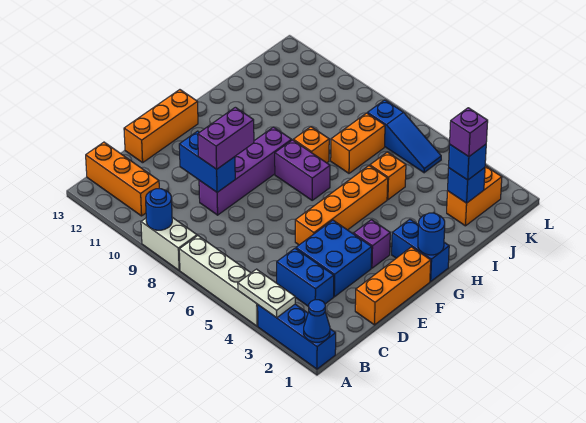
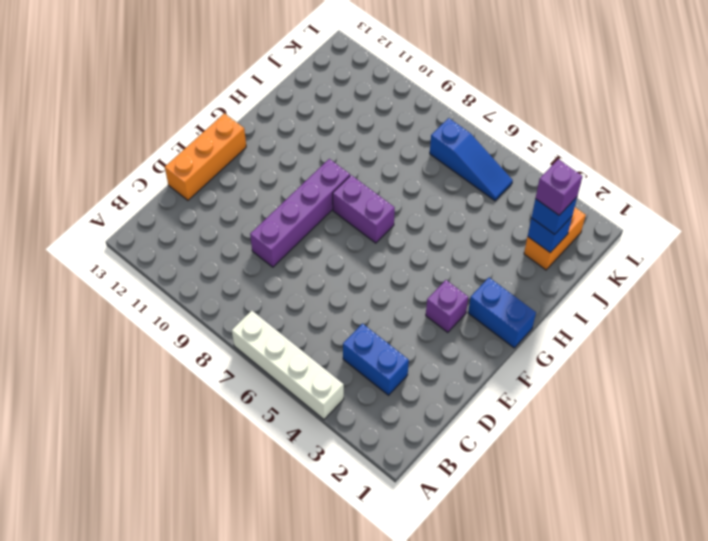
none -> blue 1x3 brick [258,304,336,369]
none -> white 1x2 brick [141,217,197,270]
none -> orange 1x3 brick [86,142,159,216]

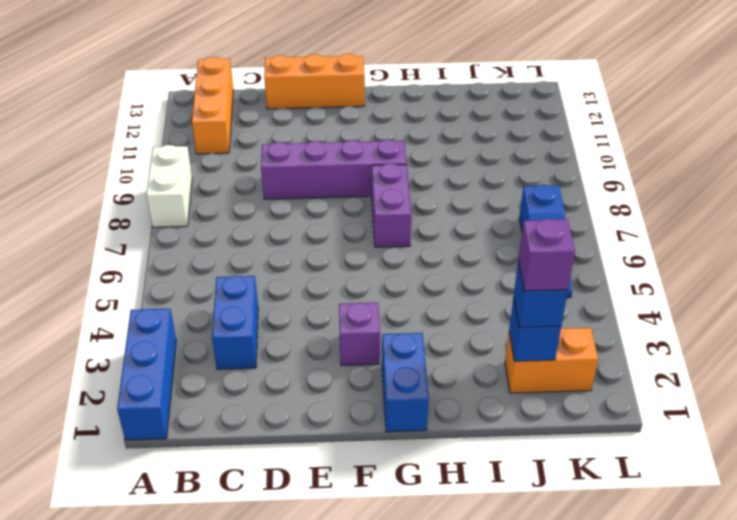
none -> white 1x4 brick [179,236,258,326]
none -> orange 1x3 brick [355,247,431,325]
none -> blue 2x2 brick [296,220,372,297]

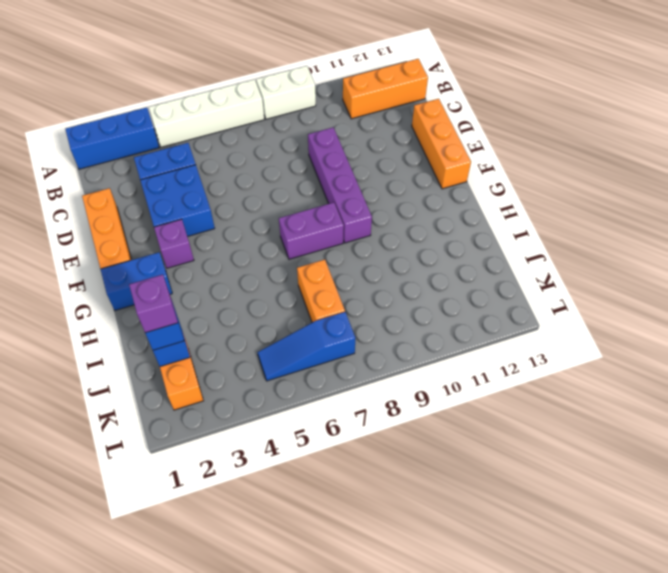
none -> orange 1x4 brick [295,166,388,245]
none -> orange 1x1 brick [293,127,329,163]
none -> orange 1x1 brick [370,152,406,200]

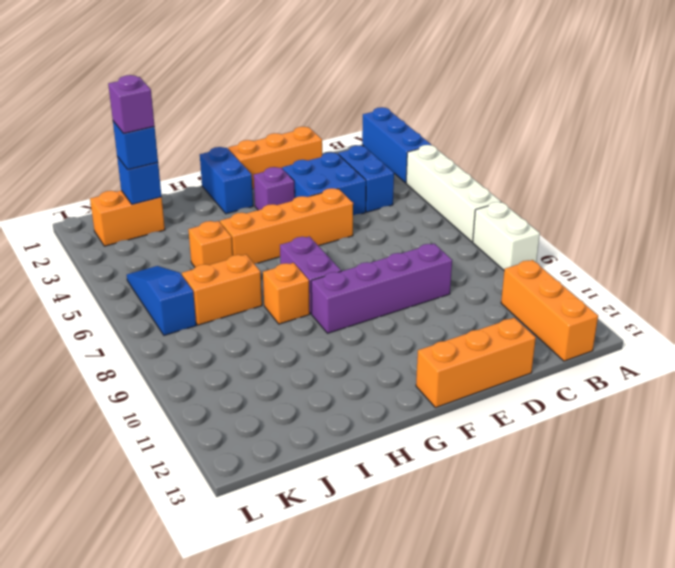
none -> blue 1x1 cone [304,300,330,342]
none -> white 1x2 plate [238,269,295,318]
none -> blue 1x1 round brick [146,189,172,230]

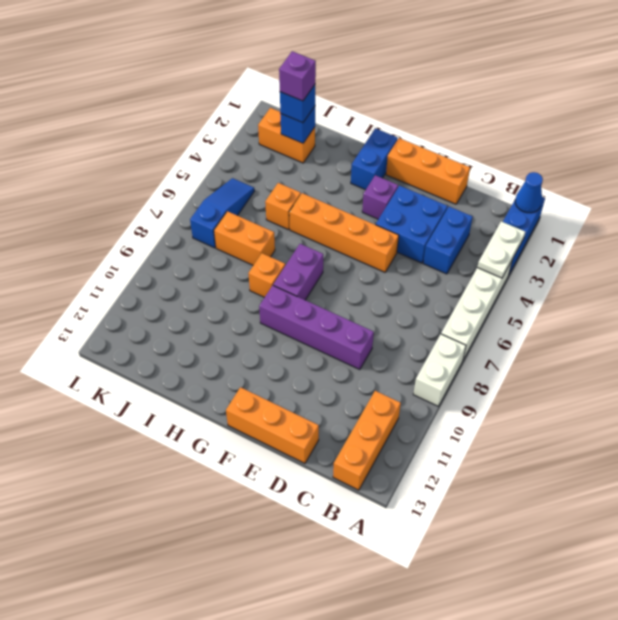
none -> blue 1x1 round brick [146,189,172,230]
none -> blue 1x2 brick [179,131,235,192]
none -> blue 1x1 round brick [418,213,445,255]

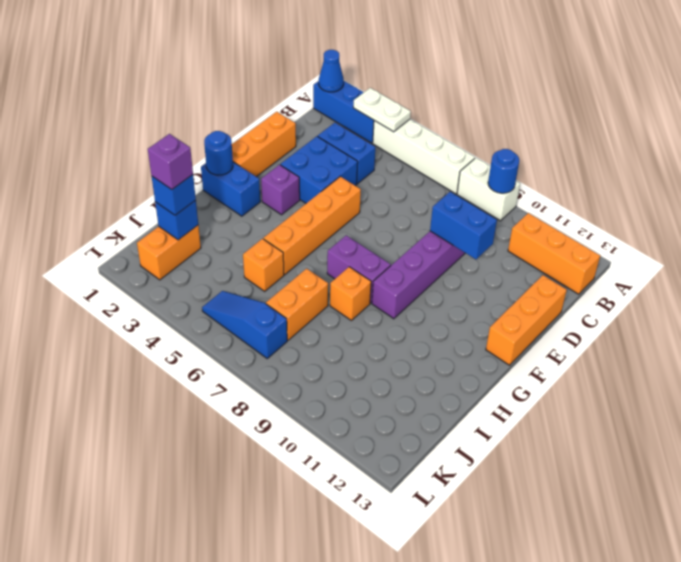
none -> purple 1x2 brick [198,107,254,169]

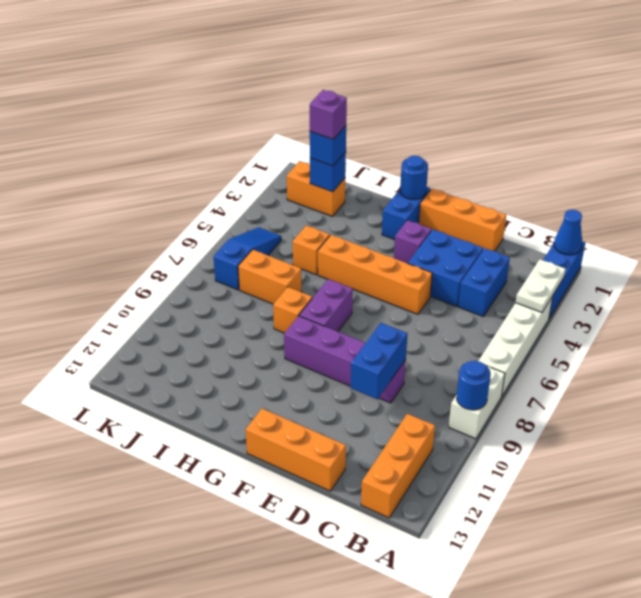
none -> purple 1x2 brick [198,107,254,169]

